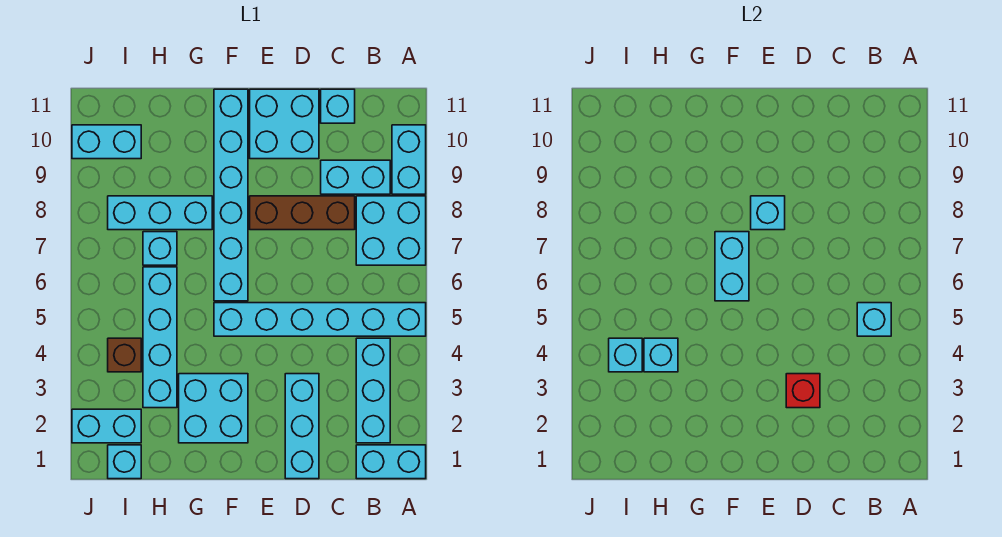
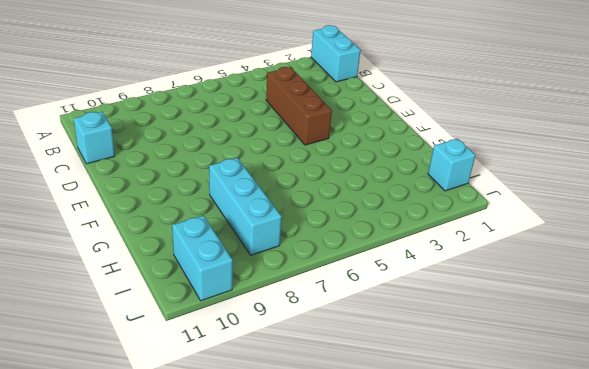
brown 1x3 brick [266,67,332,145] -> brown 1x3 brick moved to [250,196,355,230]
none -> cyan 1x6 brick [214,303,426,336]
none -> cyan 2x2 brick [356,196,426,265]
none -> cyan 1x2 brick [392,125,426,194]

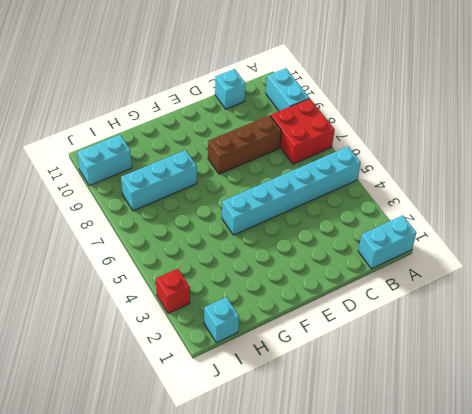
red 2x2 brick [271,99,335,164] -> cyan 2x2 brick [356,196,426,265]
red 1x1 brick [156,269,190,314] -> red 1x1 brick moved to [786,374,820,408]
none -> cyan 1x3 brick [356,338,390,443]
none -> cyan 1x2 brick [321,160,390,194]
none -> cyan 1x3 brick [285,374,319,479]

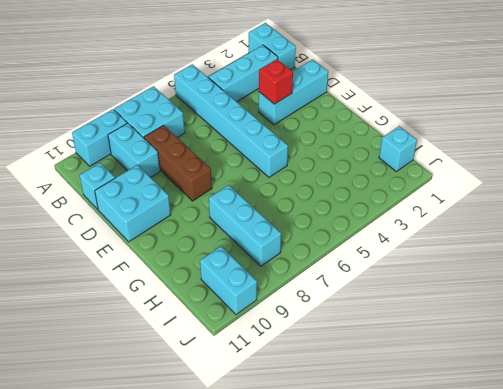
none -> cyan 2x2 brick [179,374,248,443]
none -> cyan 1x6 brick [214,89,248,301]
none -> cyan 1x4 brick [143,267,177,408]

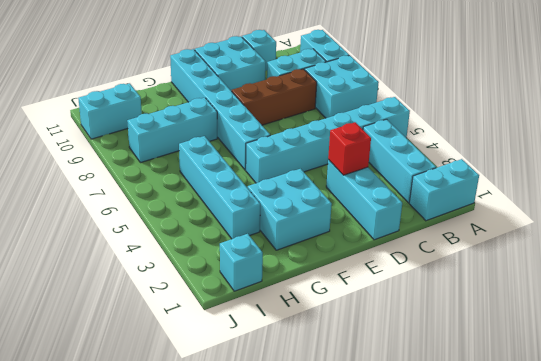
none -> cyan 1x1 brick [143,232,177,265]
none -> cyan 1x2 brick [72,409,141,443]
none -> brown 1x1 brick [108,338,141,372]

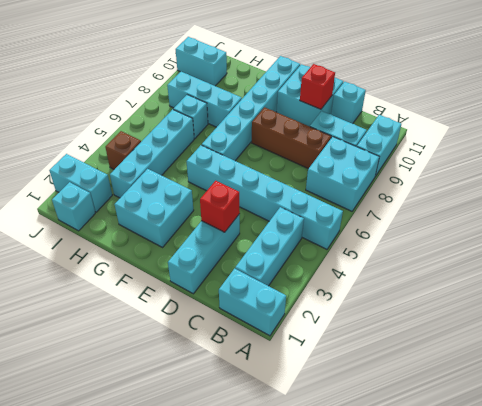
red 1x1 brick [300,64,335,109] -> none
none -> cyan 1x1 brick [857,303,891,336]
none -> cyan 1x1 brick [751,196,785,230]
none -> cyan 1x2 brick [715,232,749,301]

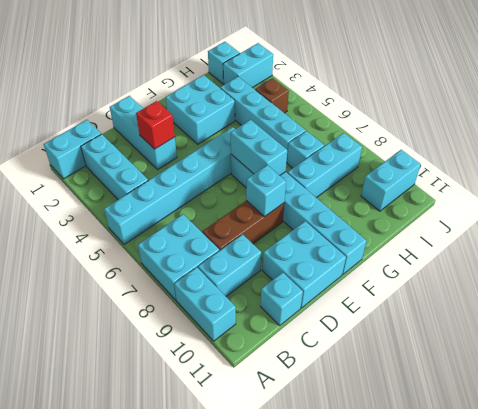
none -> cyan 1x1 brick [857,303,891,336]
none -> cyan 1x1 brick [644,338,678,372]
none -> cyan 1x1 brick [609,338,642,372]

